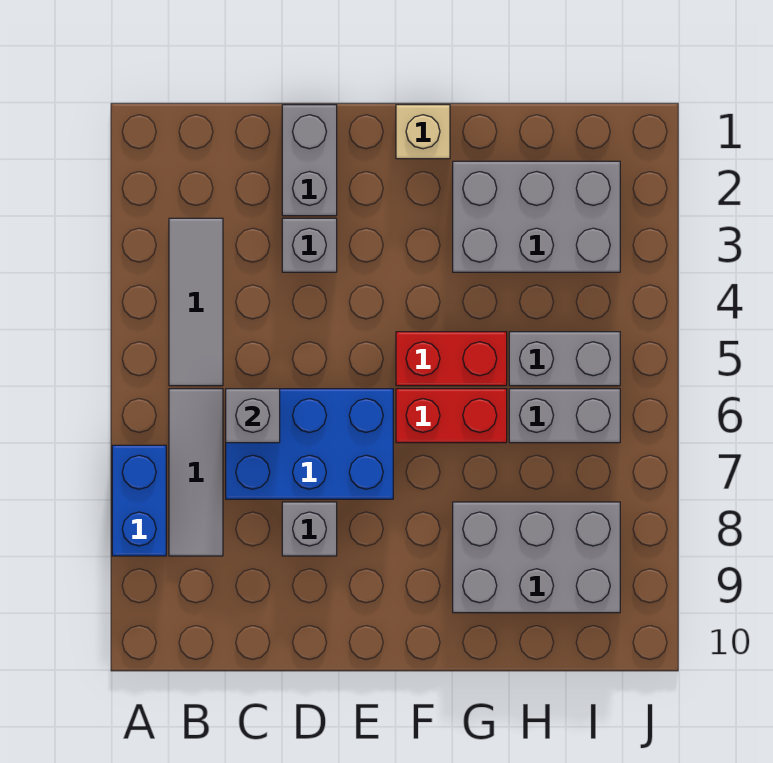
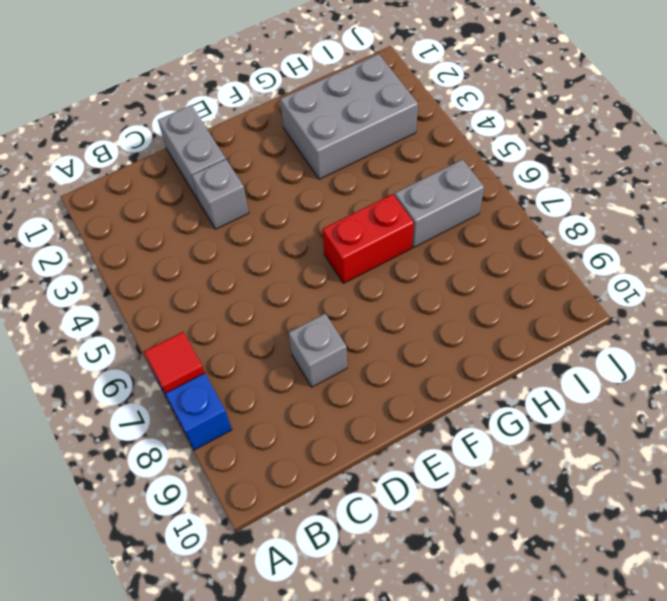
red 1x1 tile [144,332,205,393] -> none
none -> grey 1x3 tile [169,218,223,386]
none -> grey 1x3 tile [169,389,223,556]
none -> blue 2x3 brick [226,389,393,499]

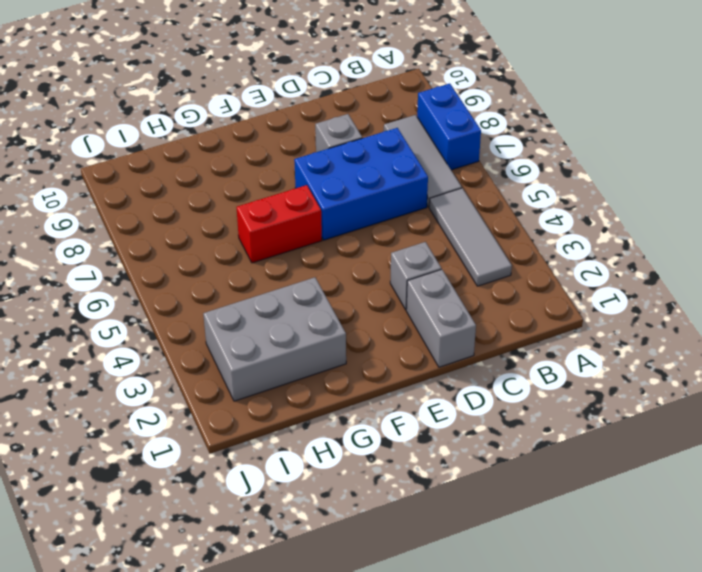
none -> tan 1x1 brick [396,105,450,159]
none -> red 1x2 brick [396,332,507,386]
none -> grey 2x3 brick [453,502,620,613]

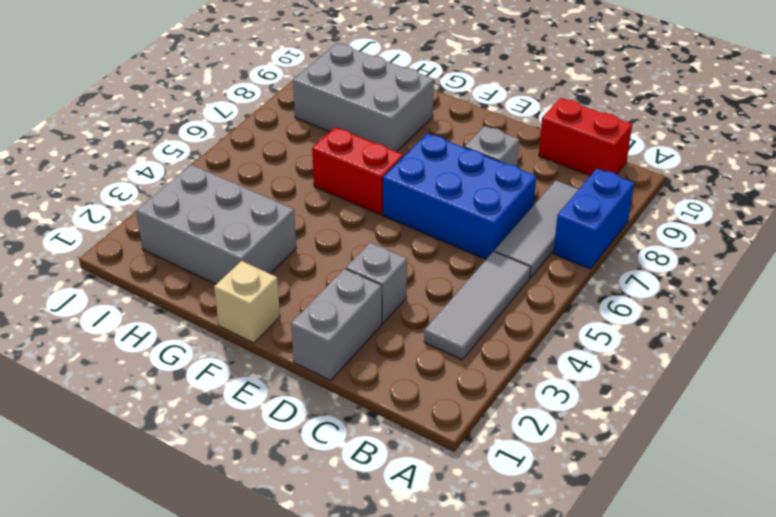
red 1x2 brick [539,98,632,176] -> red 1x2 brick moved to [396,332,507,386]
none -> grey 1x2 brick [509,332,620,386]
none -> grey 1x2 brick [509,389,620,443]
none -> grey 1x1 brick [226,389,280,443]

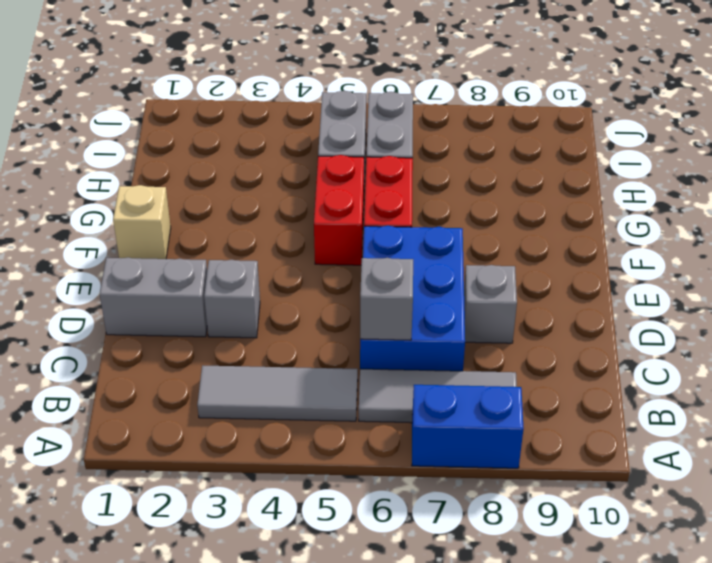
none -> grey 2x3 brick [453,161,620,272]
none -> grey 2x3 brick [453,502,620,613]

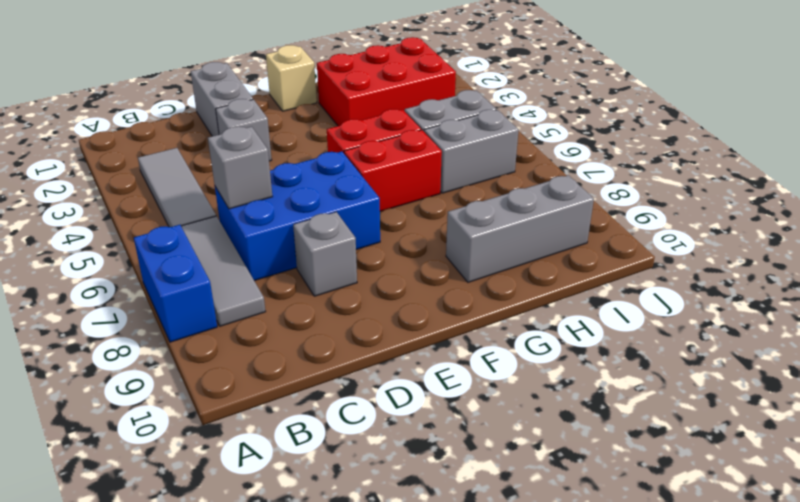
red 2x3 brick [317,37,456,126] -> grey 2x3 brick [453,161,620,272]
grey 1x3 brick [446,175,594,282] -> grey 2x3 brick [453,502,620,613]

